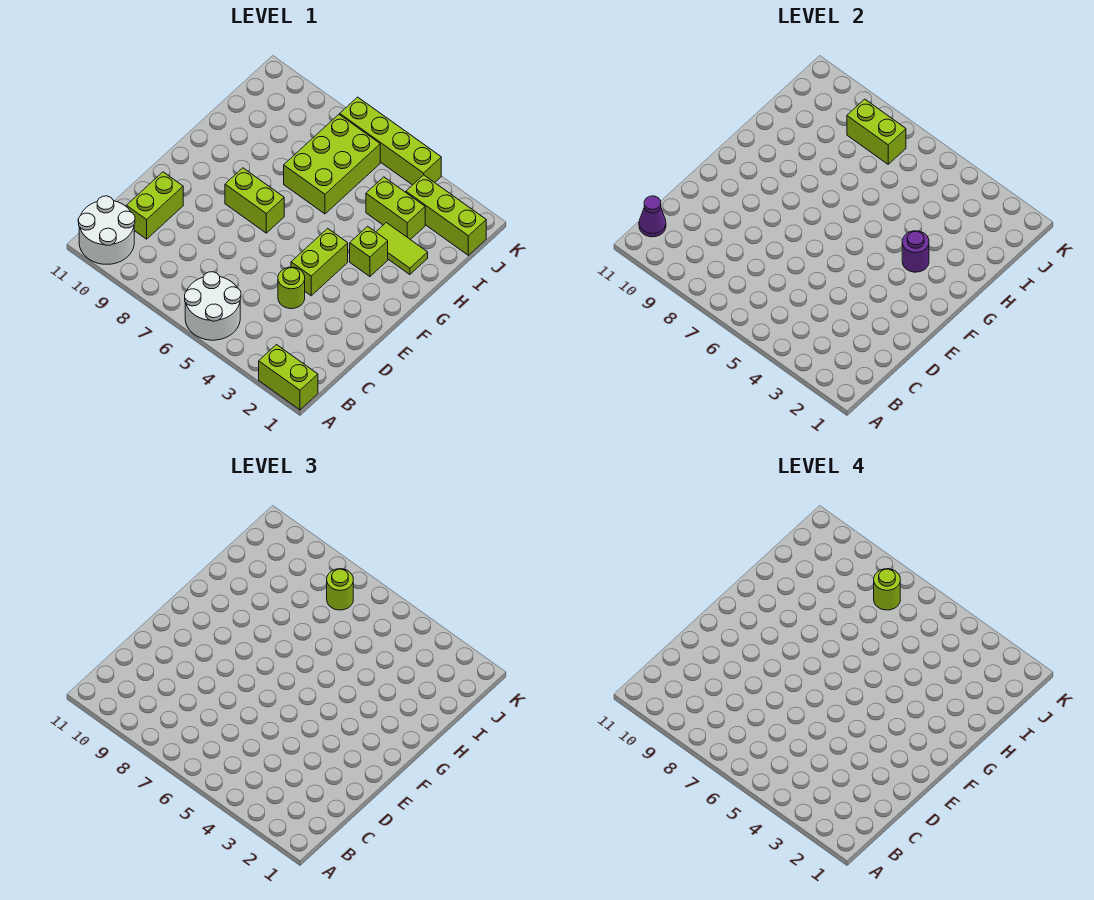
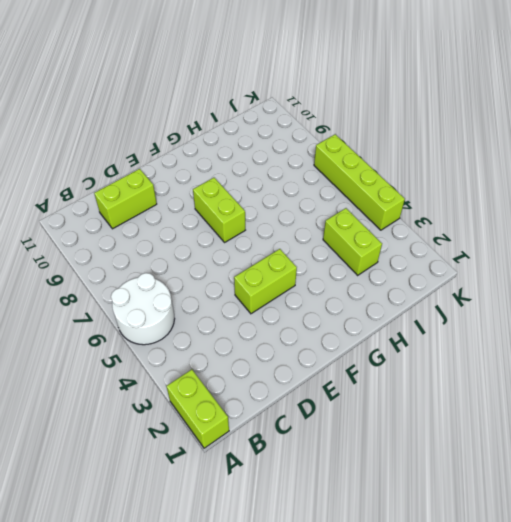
none -> white 2x2 round brick [78,196,135,264]
none -> lime 1x1 round brick [278,267,305,309]
none -> lime 1x1 brick [350,226,388,276]

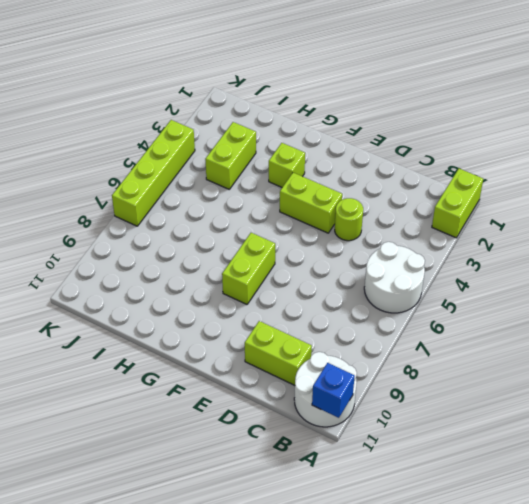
blue 1x1 brick [312,363,355,418] -> none
none -> lime 1x2 tile [376,223,428,275]
none -> lime 2x3 brick [284,115,380,214]
none -> lime 1x3 brick [406,175,486,255]

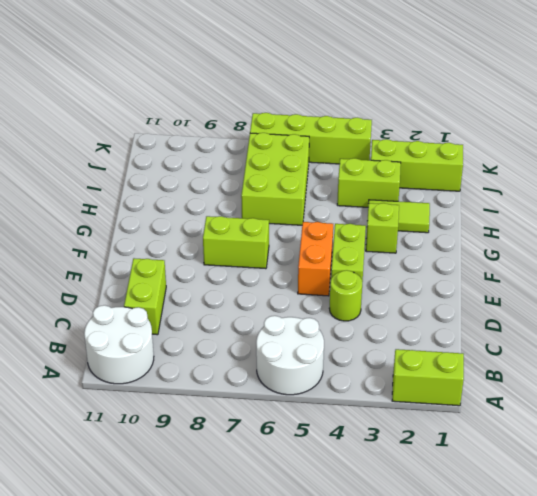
orange 1x2 brick [298,222,333,296] -> none
none -> purple 1x1 cone [639,196,666,237]
none -> purple 1x1 round brick [902,231,929,272]
none -> lime 1x2 brick [847,99,906,164]

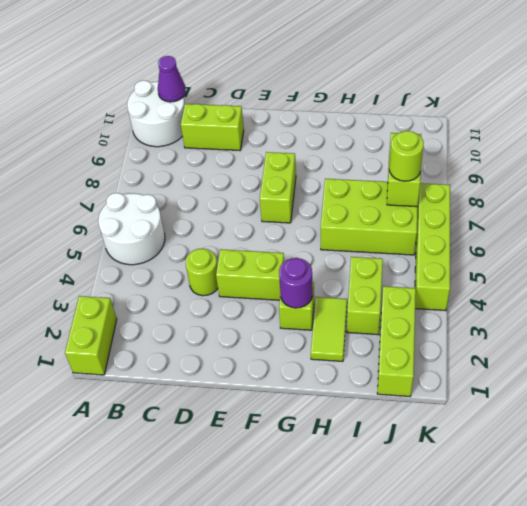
none -> lime 1x1 round brick [874,569,900,610]

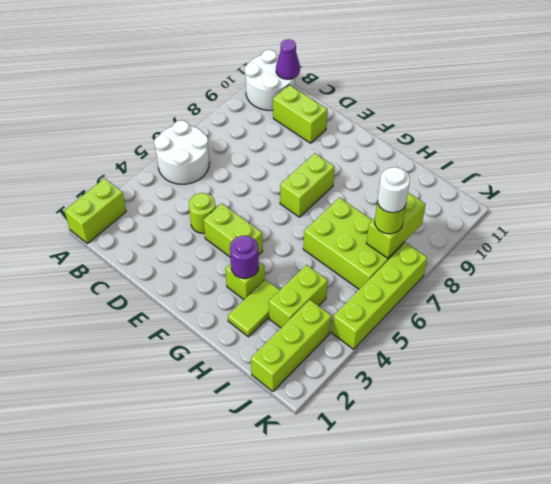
white 1x1 round brick [377,167,410,213] -> lime 1x1 round brick [874,569,900,610]

